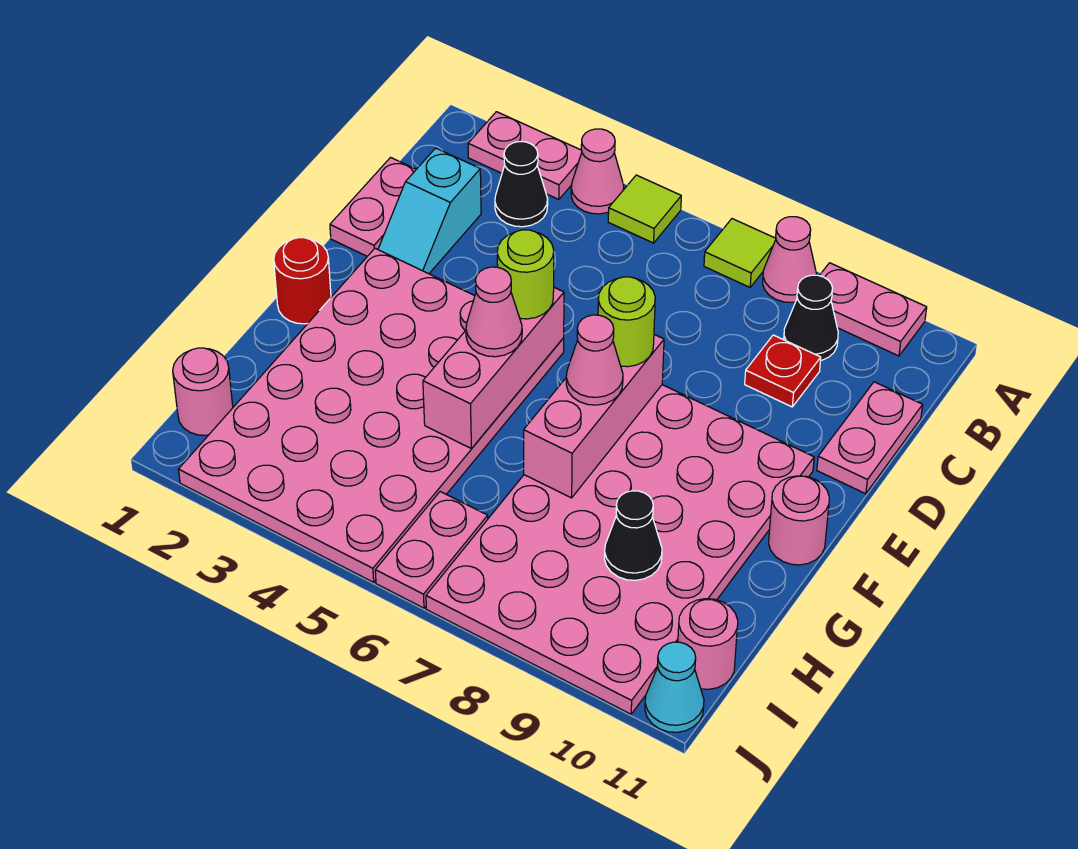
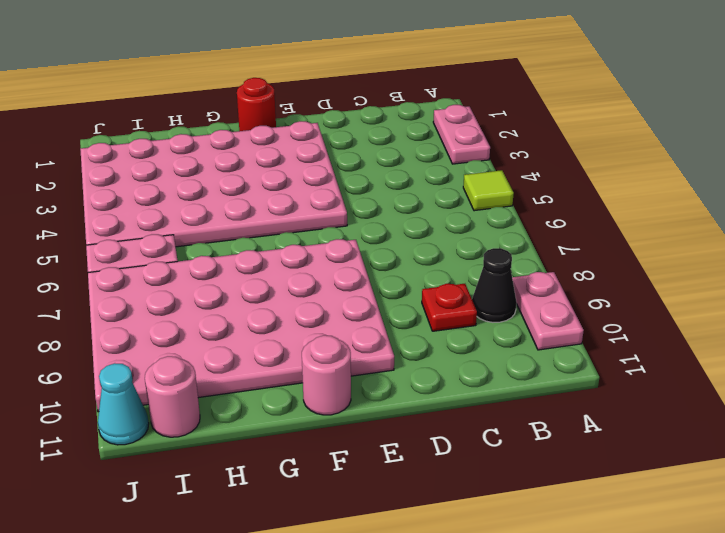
none -> pink 1x1 cone [571,129,624,214]
none -> lime 1x1 tile [704,219,776,287]
none -> pink 1x1 cone [763,217,817,303]

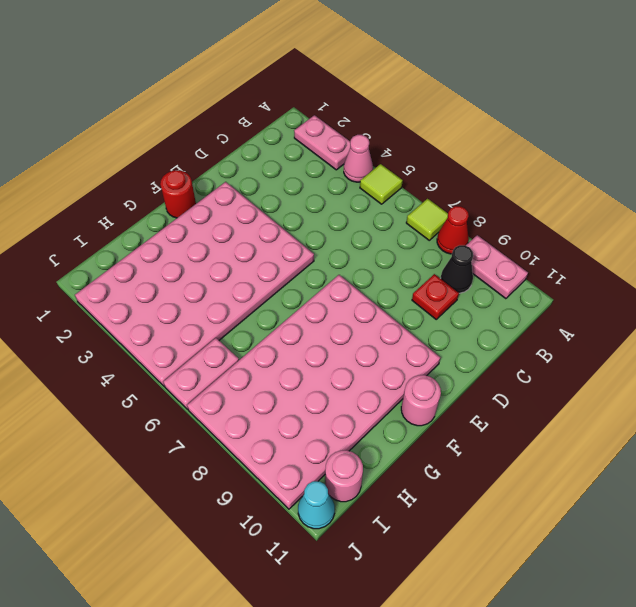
red 1x1 cone [437,206,469,254] -> pink 1x1 cone [763,217,817,303]
none -> black 1x1 cone [495,142,548,227]
none -> pink 1x2 plate [330,158,416,256]
none -> cyan 1x2 slope [378,148,481,274]

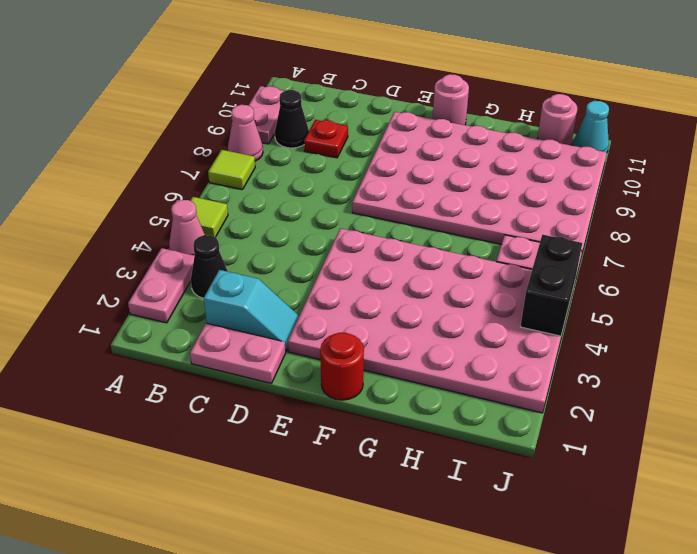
black 1x2 brick [520,235,582,336] -> none
none -> pink 1x2 plate [817,382,923,494]
none -> pink 1x1 round brick [173,348,233,435]
none -> pink 1x3 brick [423,288,564,449]

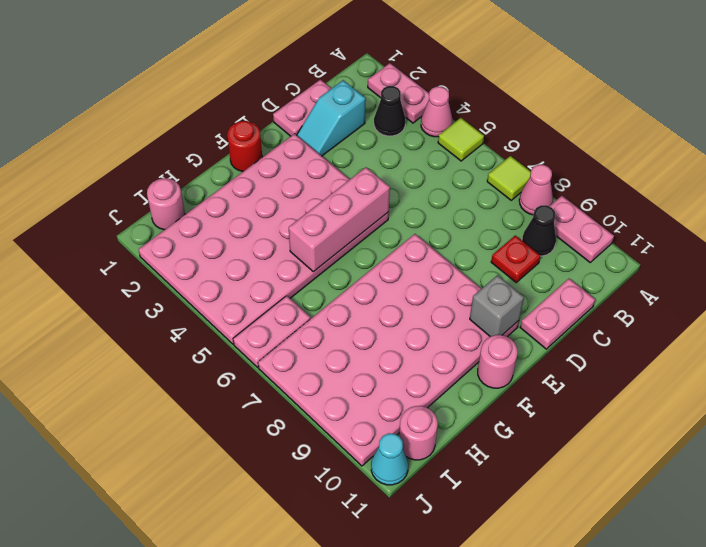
grey 1x1 brick [470,275,524,336] -> none
none -> pink 1x3 brick [524,335,664,498]
none -> black 1x1 cone [604,491,662,580]
none -> lime 1x1 round brick [497,230,554,319]

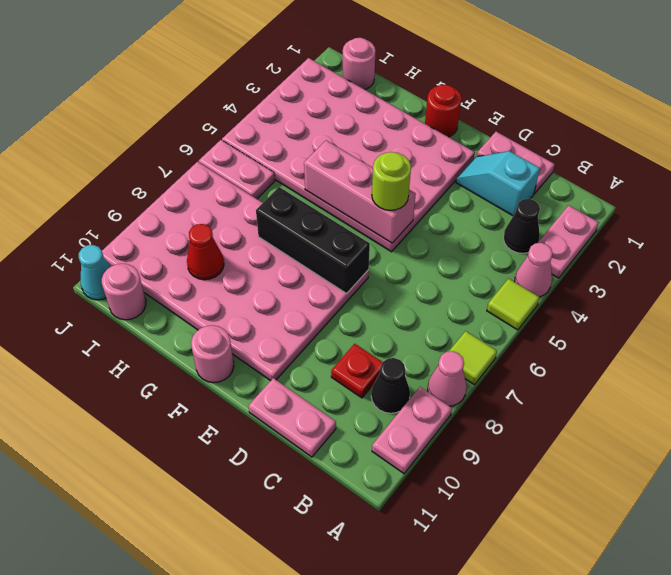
black 1x3 brick [256,187,370,294] -> pink 1x3 brick [524,335,664,498]
red 1x1 cone [187,224,224,280] -> black 1x1 cone [604,491,662,580]
none -> lime 1x1 round brick [598,277,655,367]
none -> pink 1x1 cone [466,267,522,357]
none -> pink 1x1 cone [566,315,623,405]

